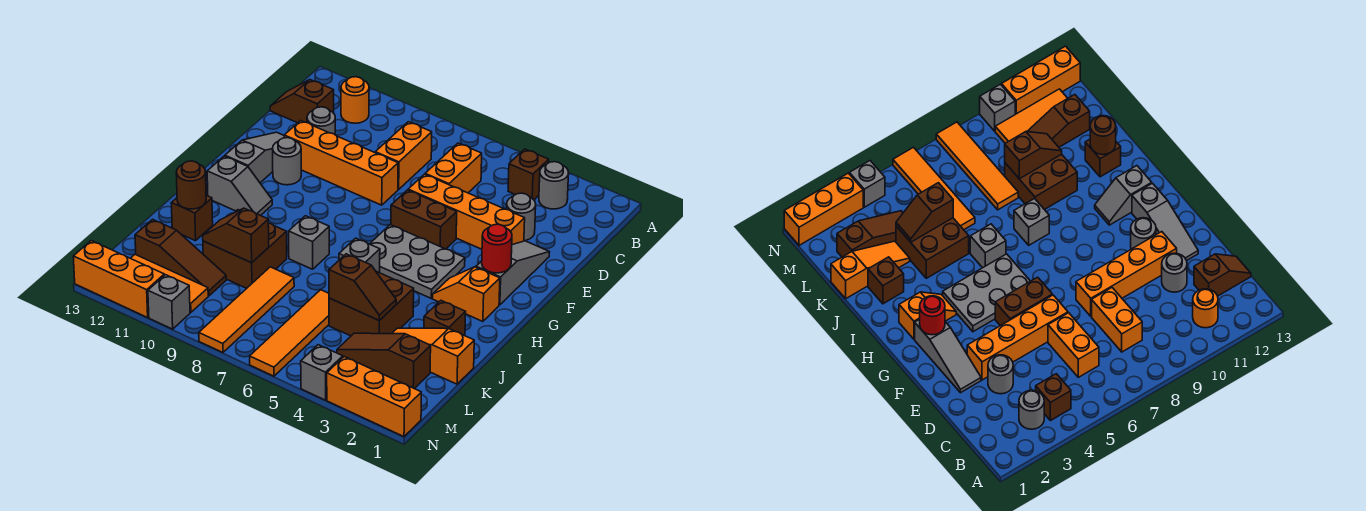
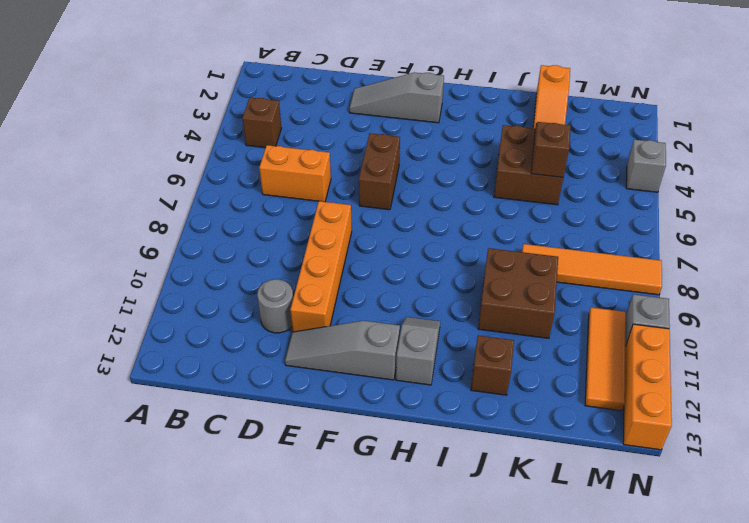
none -> grey 1x1 round brick [539,162,569,209]
none -> orange 1x1 round brick [341,77,369,123]
none -> orange 1x2 brick [375,122,432,189]
none -> brown 1x2 slope [270,80,334,123]

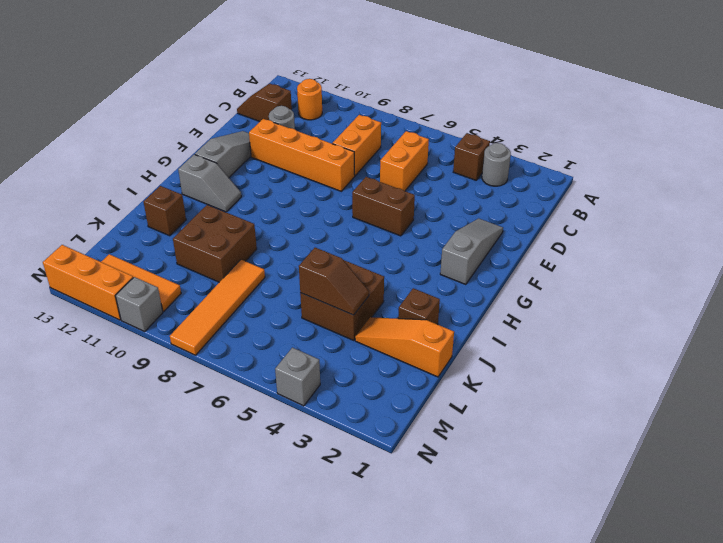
none -> grey 1x1 round brick [507,193,536,241]
none -> orange 1x4 brick [408,174,525,249]
none -> grey 1x1 round brick [273,138,301,185]
none -> grey 2x3 plate [370,225,465,298]

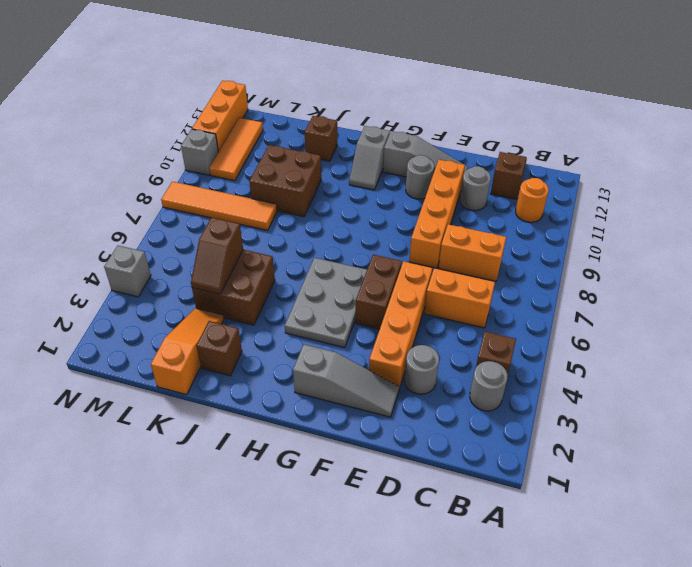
none -> orange 1x2 slope [433,267,500,322]
none -> grey 1x1 brick [339,238,380,273]
none -> grey 1x1 brick [289,216,329,269]
none -> orange 1x4 tile [250,290,329,376]

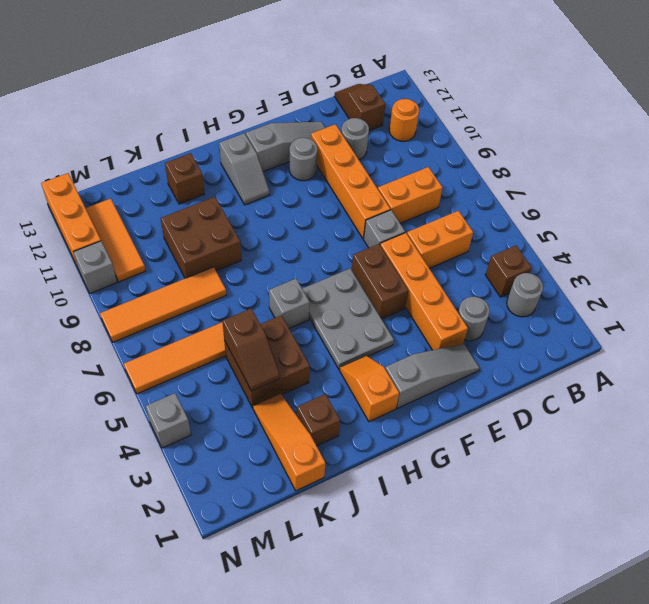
grey 1x1 brick [364,210,405,248] -> grey 1x1 brick moved to [289,216,329,269]
none -> brown 1x3 slope [337,333,431,389]
none -> brown 1x3 slope [135,219,226,296]
none -> orange 1x3 brick [327,357,421,437]
none -> red 1x1 round brick [482,224,512,273]

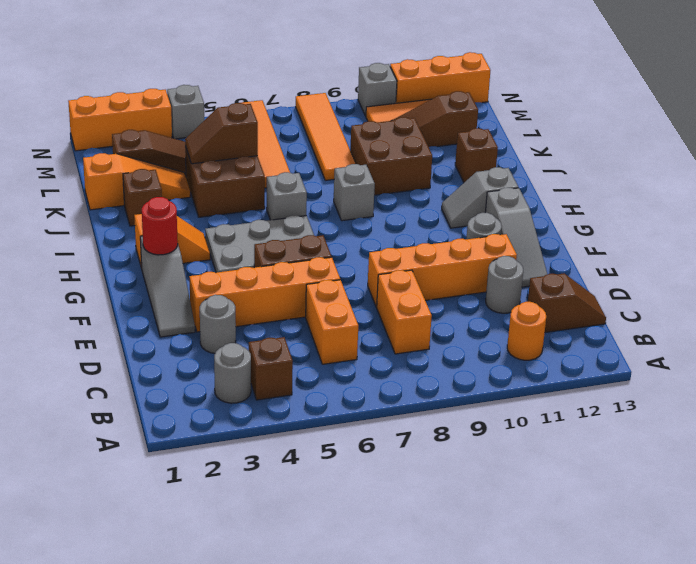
none -> brown 1x1 round brick [176,161,206,209]
none -> brown 1x2 slope [203,208,269,263]

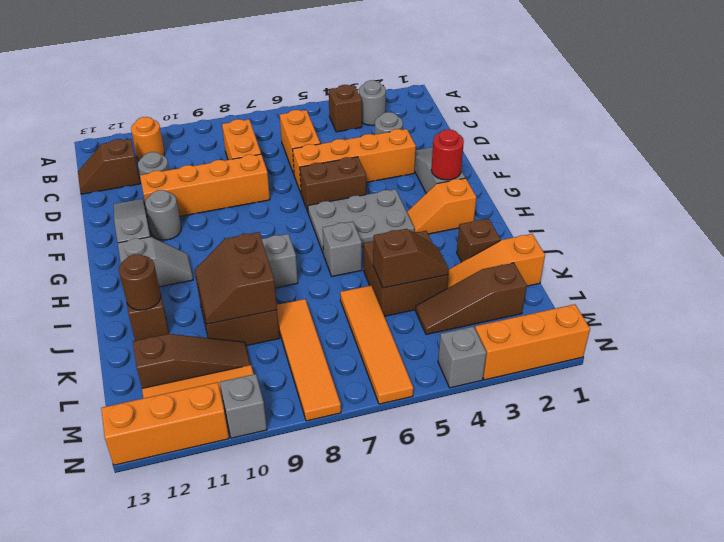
brown 2x2 slope [195,232,277,324] -> brown 1x2 slope [203,208,269,263]

